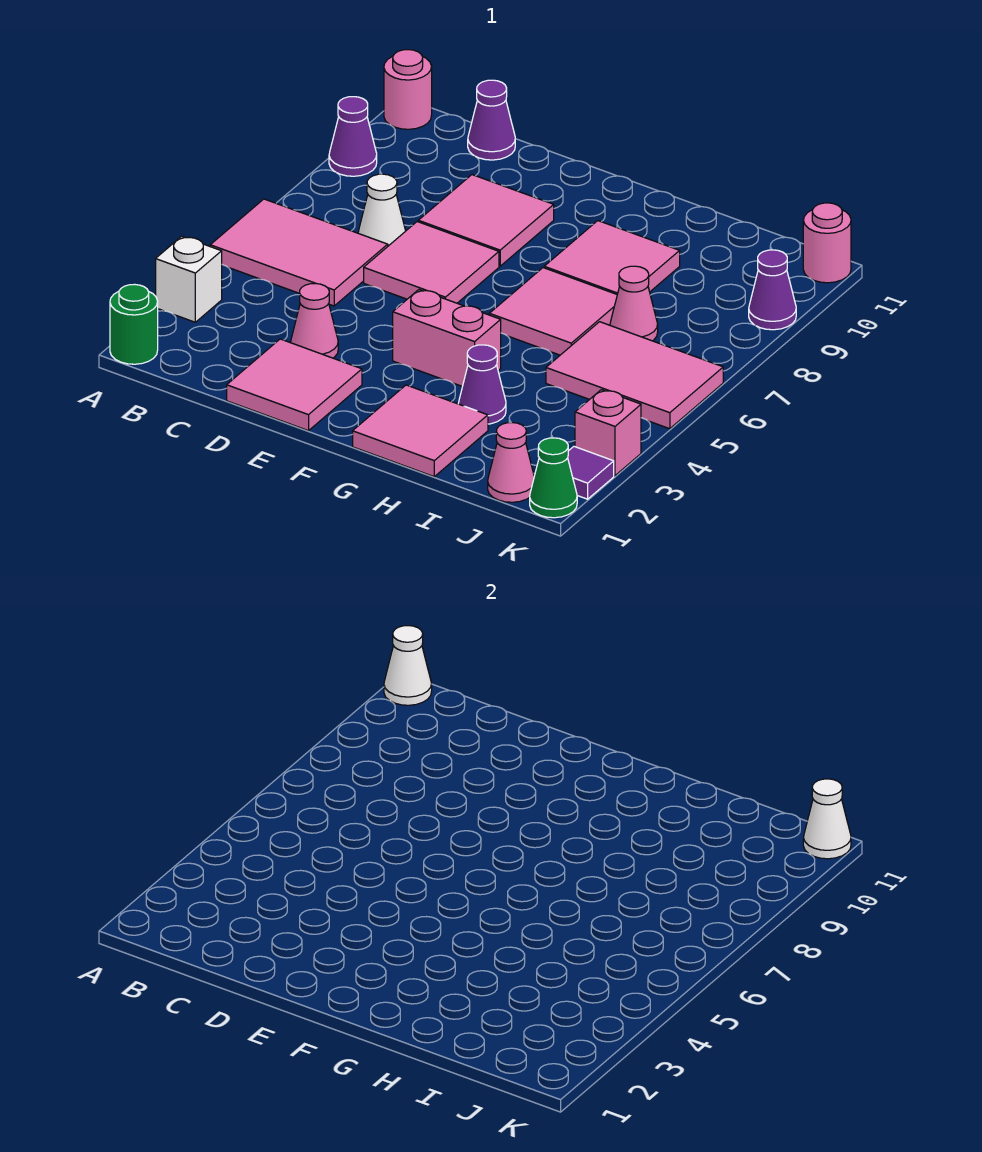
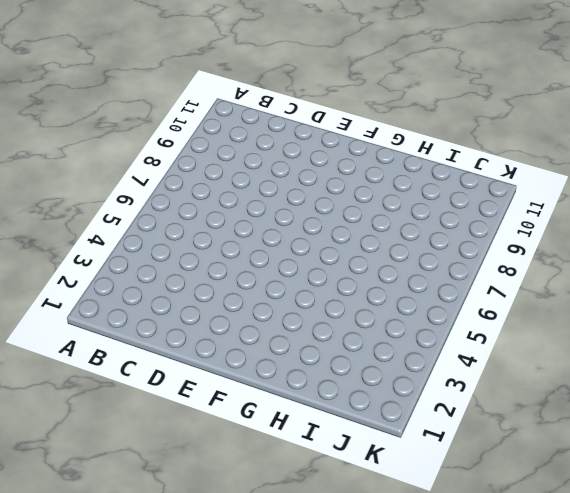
none -> green 1x1 round brick [110,284,158,364]
none -> white 1x1 brick [156,236,222,322]
none -> pink 2x3 tile [210,199,388,306]

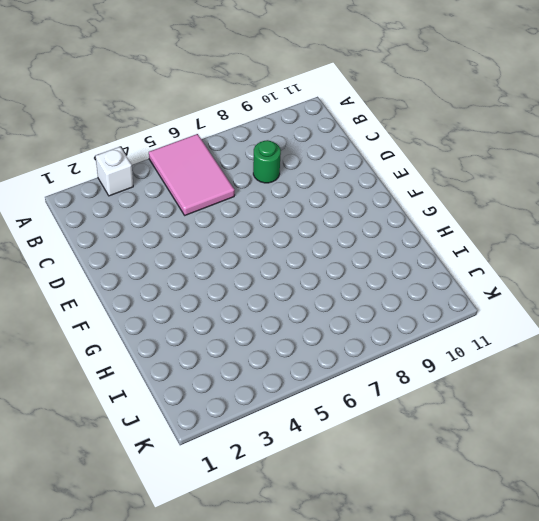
green 1x1 round brick [253,140,281,183] -> green 1x1 round brick moved to [110,284,158,364]
none -> purple 1x1 cone [329,97,377,176]
none -> pink 1x1 round brick [384,50,432,129]
none -> white 1x1 cone [358,174,406,246]

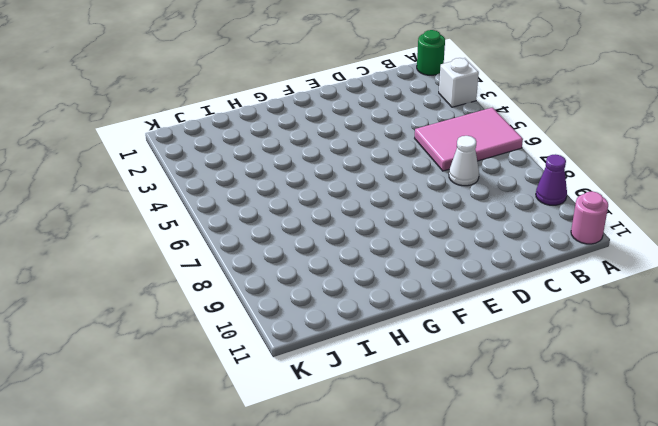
none -> purple 1x1 cone [468,80,515,160]
none -> pink 2x2 tile [227,339,362,431]
none -> pink 1x1 cone [291,283,338,358]

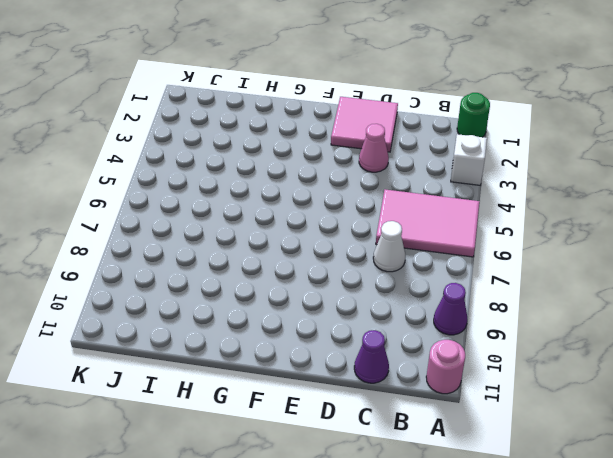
none -> pink 2x2 tile [364,222,499,303]
none -> pink 2x2 tile [418,175,554,266]
none -> pink 1x2 brick [393,290,501,386]

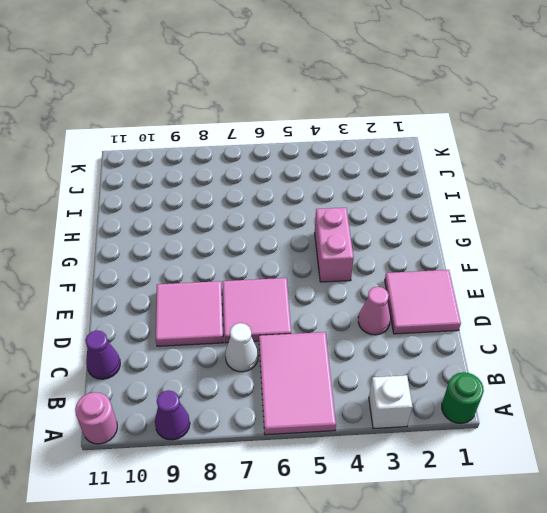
none -> pink 2x2 tile [353,385,488,477]
none -> pink 2x2 tile [489,268,617,355]
none -> pink 2x2 tile [544,221,680,294]

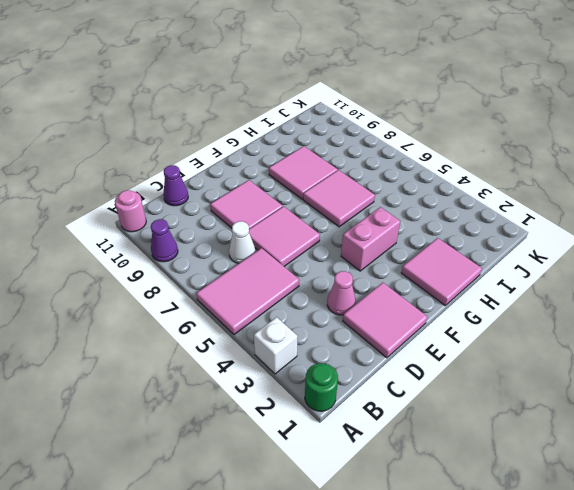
none -> purple 1x1 cone [458,345,506,424]
none -> pink 2x3 tile [546,322,723,429]
none -> pink 1x1 cone [610,266,658,341]

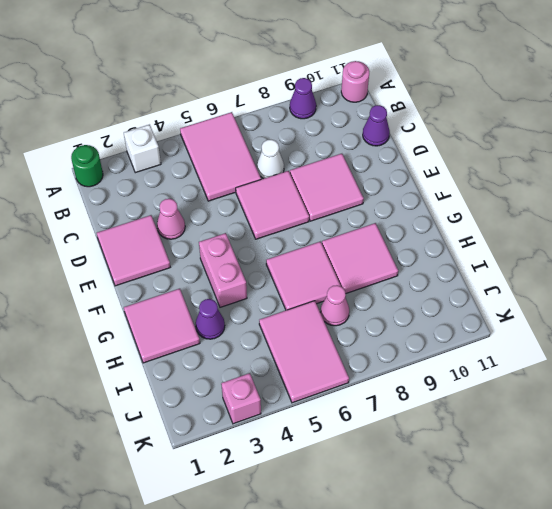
none -> pink 1x1 cone [488,423,534,502]
none -> green 1x1 cone [530,438,577,518]
none -> purple 1x1 tile [568,447,614,499]

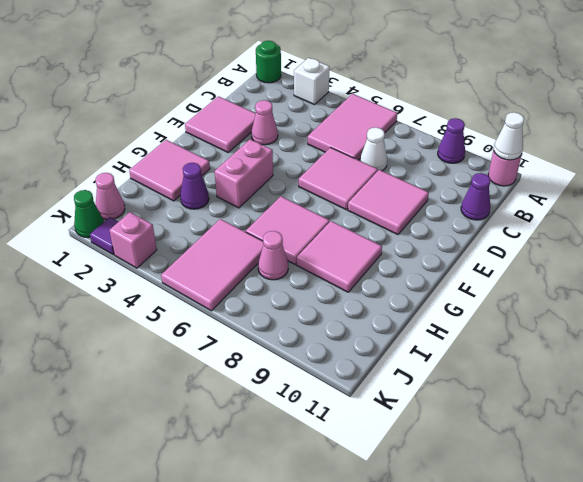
none -> purple 1x1 cone [749,250,796,330]
none -> pink 1x1 round brick [803,203,851,283]
none -> white 1x1 cone [803,779,851,859]

